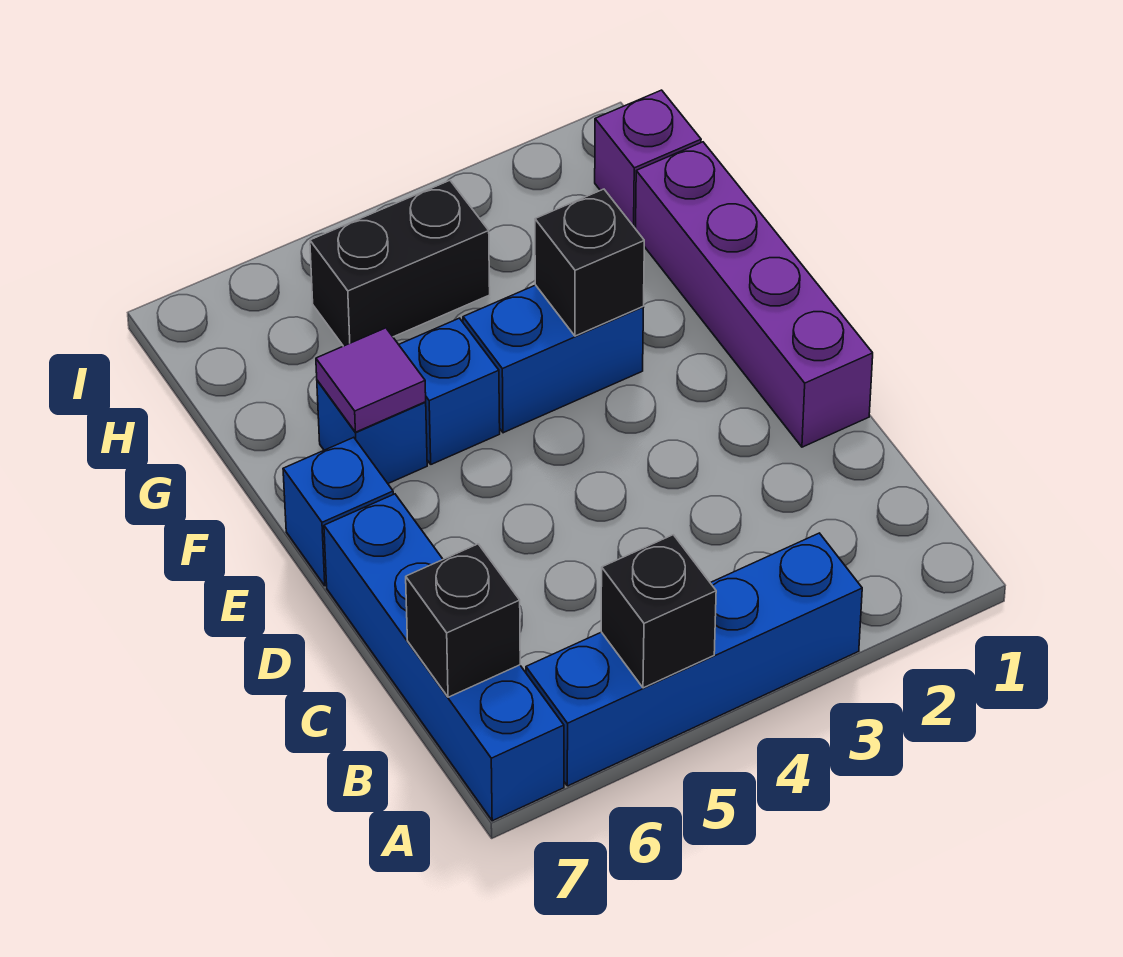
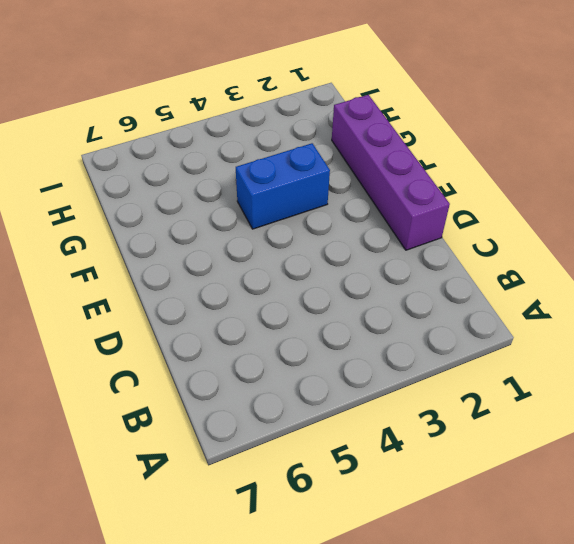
none -> blue 1x4 brick [526,533,862,786]
none -> blue 1x4 brick [324,494,564,821]
none -> blue 1x1 brick [283,437,393,586]

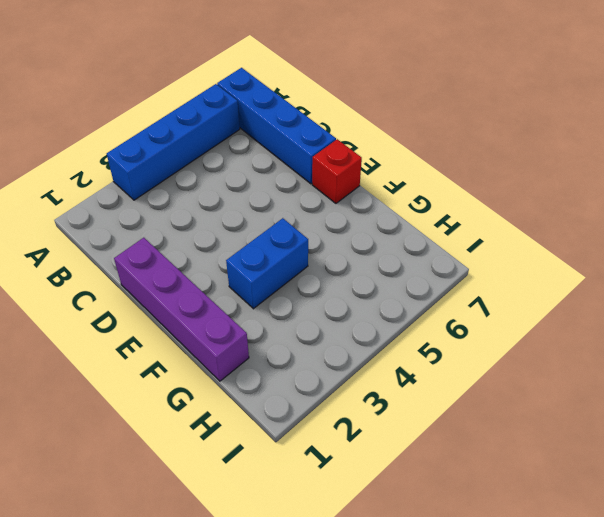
red 1x1 brick [312,139,362,203] -> blue 1x1 brick [283,437,393,586]
none -> blue 1x1 brick [399,318,500,464]
none -> blue 1x1 brick [317,380,427,483]
none -> purple 1x1 brick [595,90,701,229]

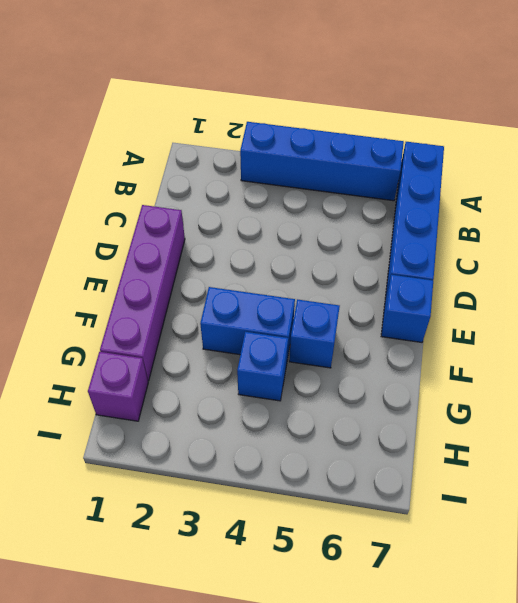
blue 1x1 brick [237,332,288,401] -> blue 1x1 brick moved to [317,380,427,483]
none -> black 1x2 brick [310,181,490,346]
none -> black 1x1 brick [601,535,716,688]
none -> black 1x1 brick [406,544,520,697]

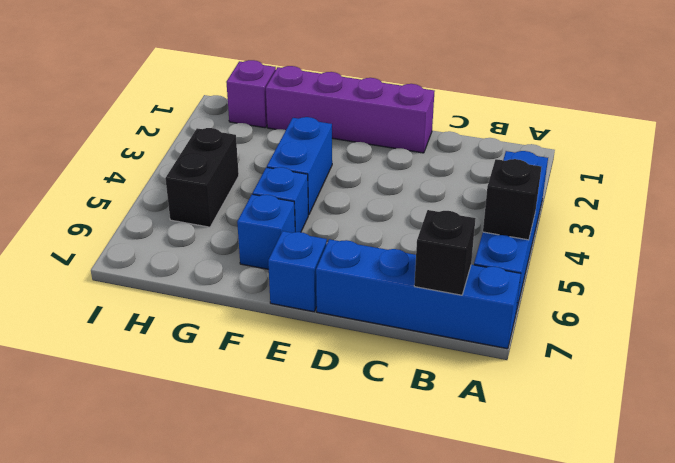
none -> black 1x1 brick [535,189,644,336]
none -> purple 1x1 tile [316,328,426,432]

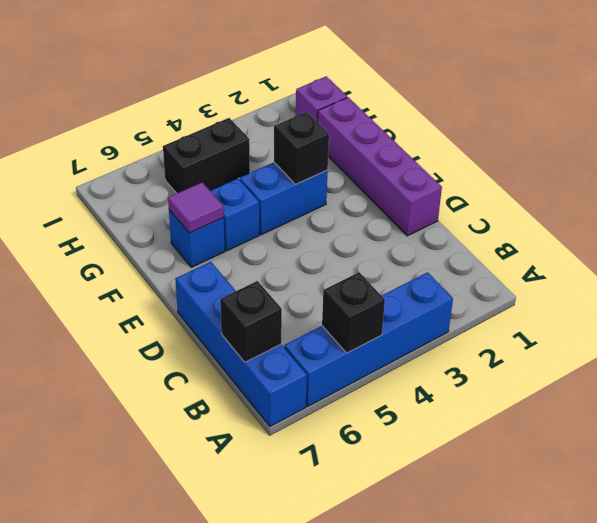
none -> blue 1x1 brick [283,437,393,586]

